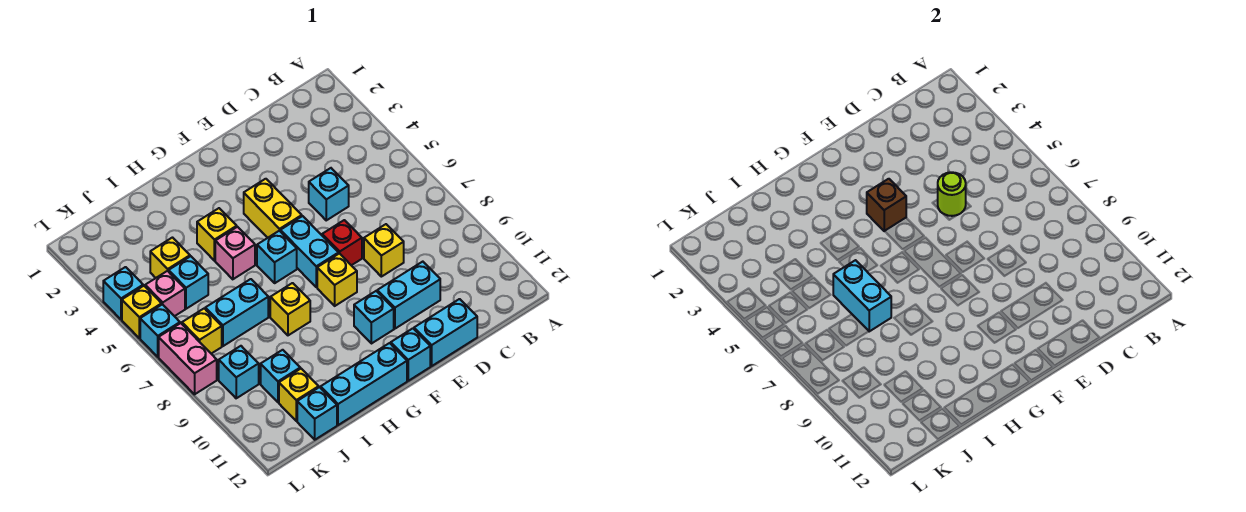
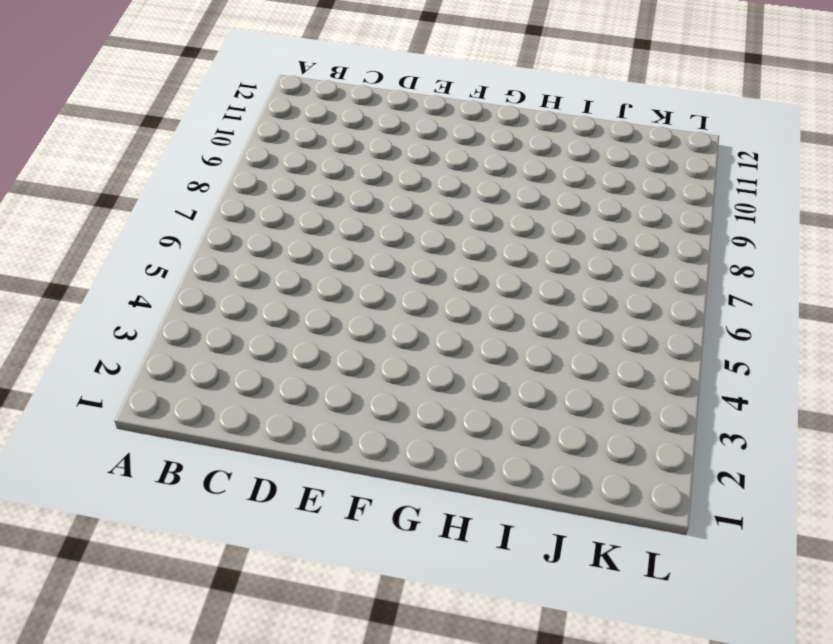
none -> cyan 1x1 brick [309,168,349,220]
none -> yellow 1x1 brick [364,224,404,277]
none -> cyan 1x2 brick [377,262,440,329]
none -> cyan 1x2 brick [414,299,477,366]

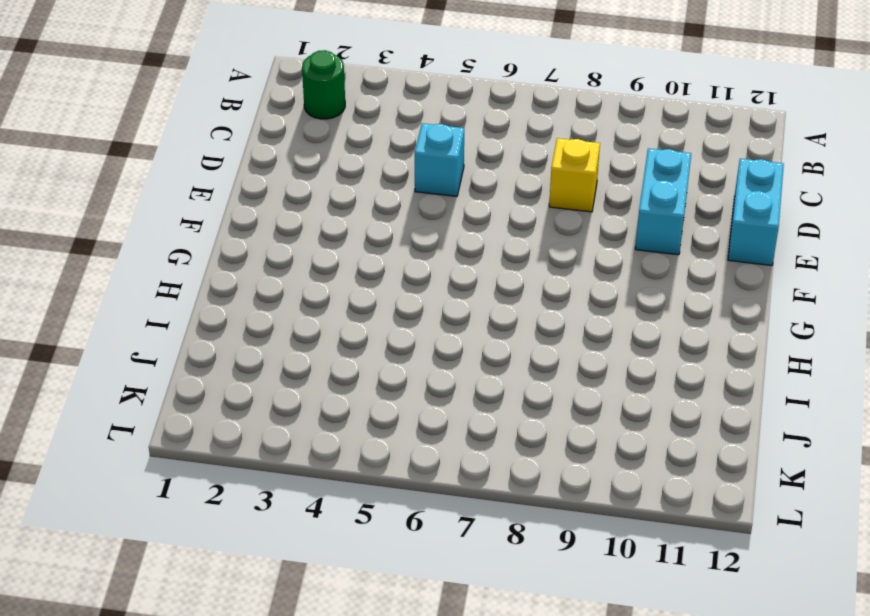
green 1x1 round brick [302,50,345,119] -> none
none -> red 1x1 brick [322,220,362,265]
none -> yellow 1x2 brick [244,179,302,238]
none -> cyan 1x2 brick [280,216,339,287]
none -> yellow 1x1 brick [317,253,357,306]

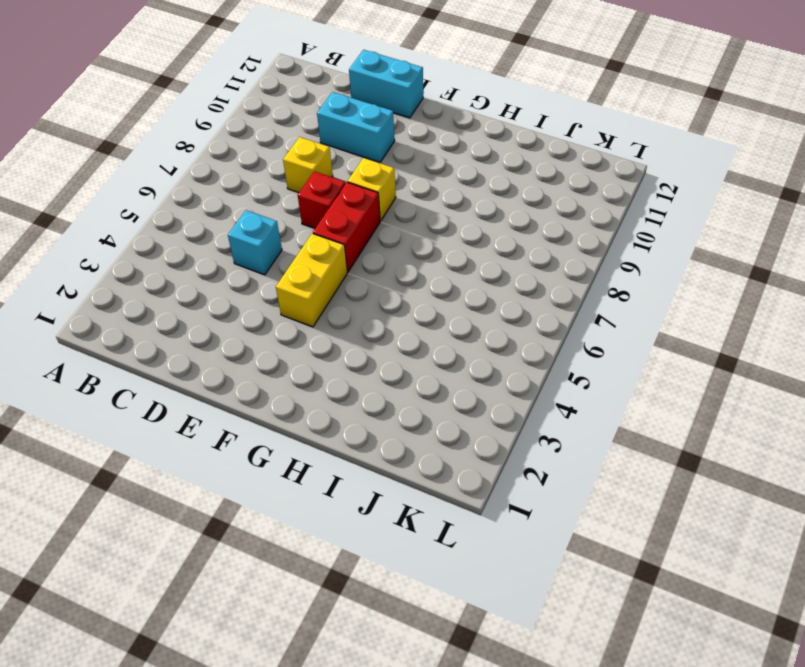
red 1x2 brick [313,182,380,272] -> cyan 1x2 brick [280,216,339,287]
none -> cyan 1x1 brick [354,291,394,344]
none -> cyan 1x1 brick [391,328,430,381]
none -> cyan 1x1 brick [257,231,297,283]
none -> cyan 1x3 brick [321,343,407,425]

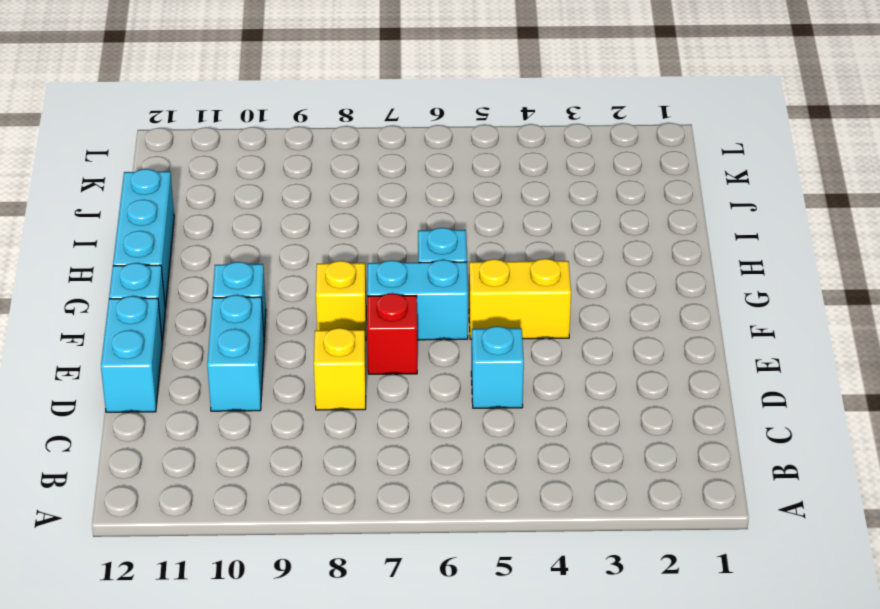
none -> yellow 1x1 brick [197,208,237,261]
none -> pink 1x1 brick [215,227,255,279]
none -> yellow 1x1 brick [270,283,310,335]
none -> cyan 1x2 brick [205,279,268,346]

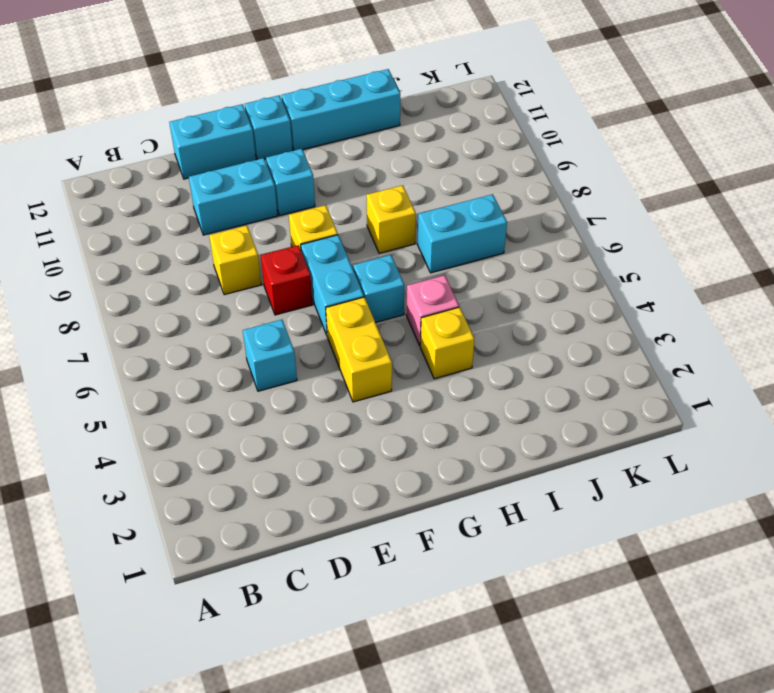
none -> yellow 1x1 brick [150,238,190,278]
none -> cyan 1x1 brick [169,256,208,309]
none -> cyan 1x1 brick [261,350,300,402]
none -> yellow 1x1 brick [279,369,319,421]

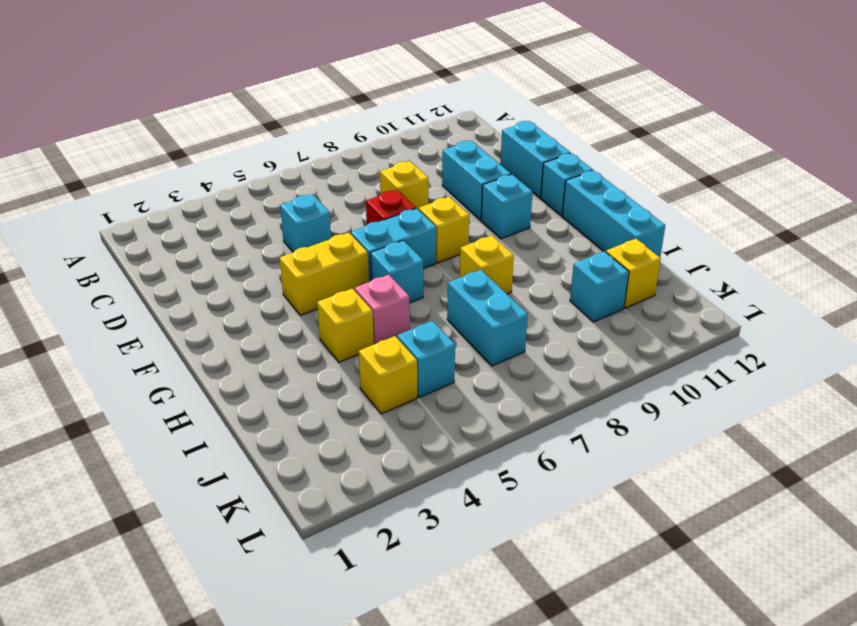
none -> cyan 1x1 brick [297,387,337,440]
none -> pink 1x1 brick [145,271,185,316]
none -> yellow 1x1 brick [182,308,222,354]
none -> cyan 1x1 brick [219,346,259,398]

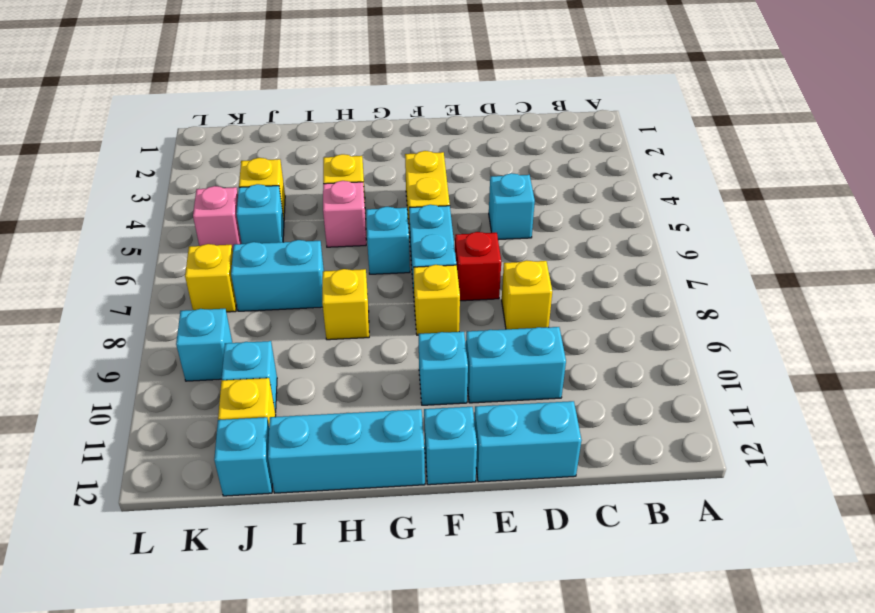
none -> cyan 1x1 brick [103,267,143,319]
none -> yellow 1x1 brick [122,286,162,338]
none -> cyan 1x1 brick [140,304,180,357]
none -> pink 1x2 brick [159,323,217,394]

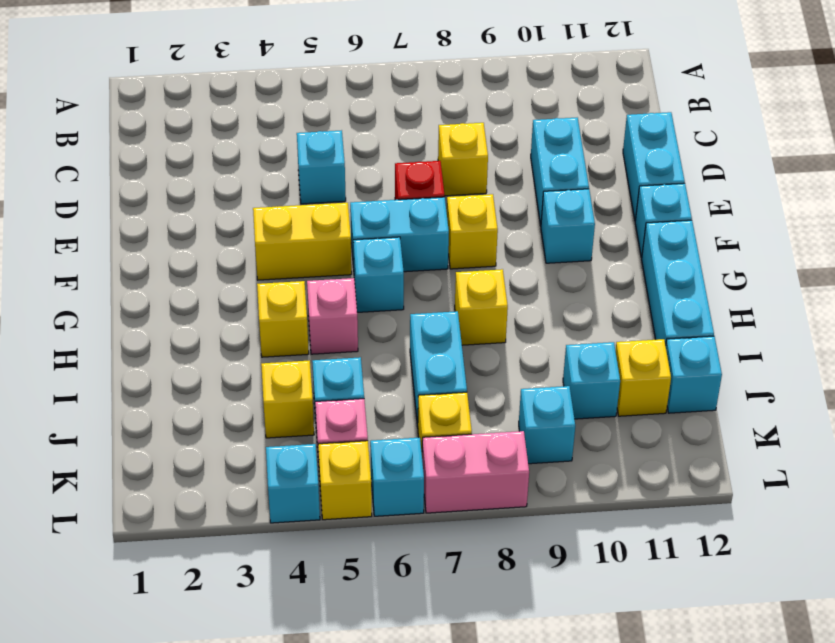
none -> lime 1x1 round brick [938,172,966,216]
none -> brown 1x1 brick [867,179,906,231]
none -> cyan 1x2 brick [833,260,891,331]

